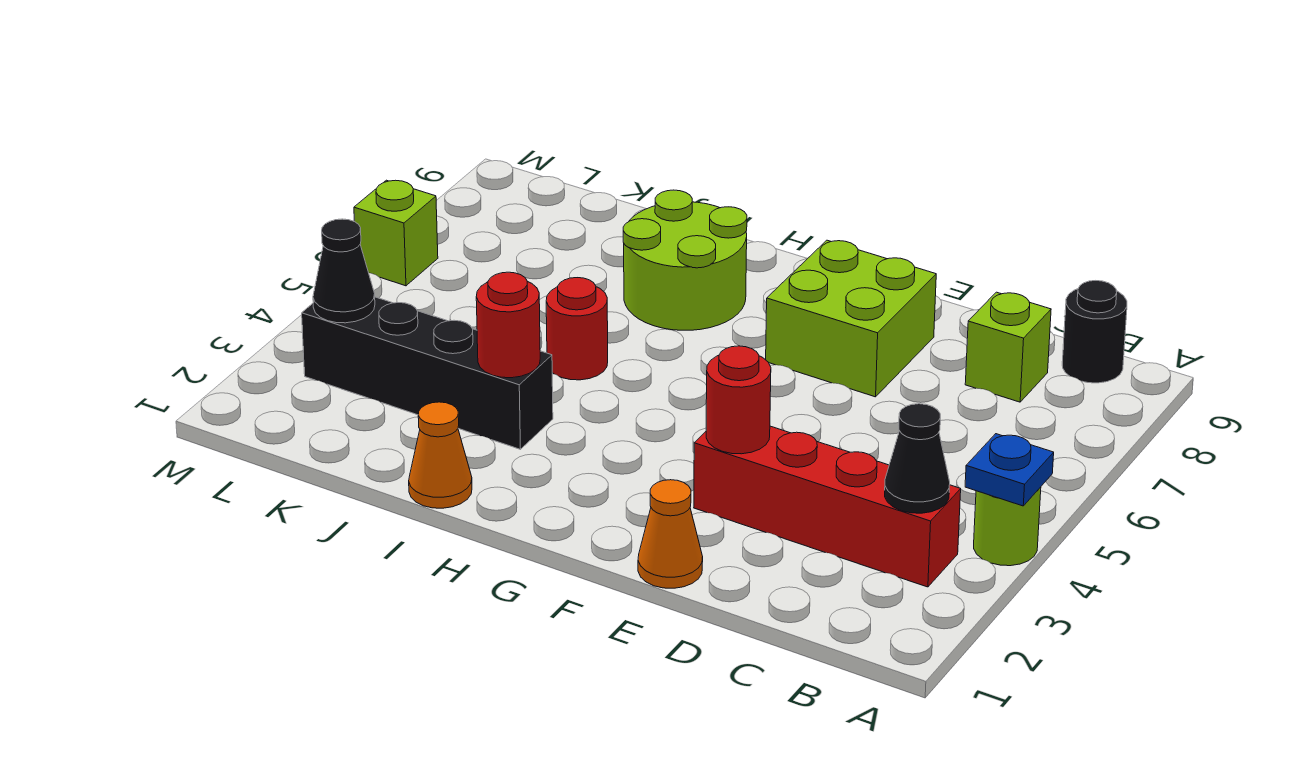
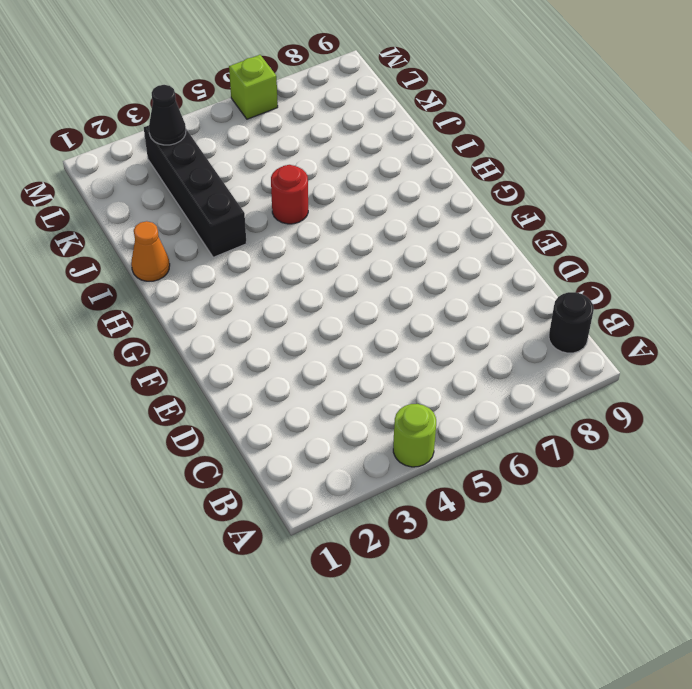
none -> red 1x4 brick [694,426,961,587]
none -> lime 1x1 brick [965,292,1051,402]
none -> orange 1x1 cone [638,480,703,588]

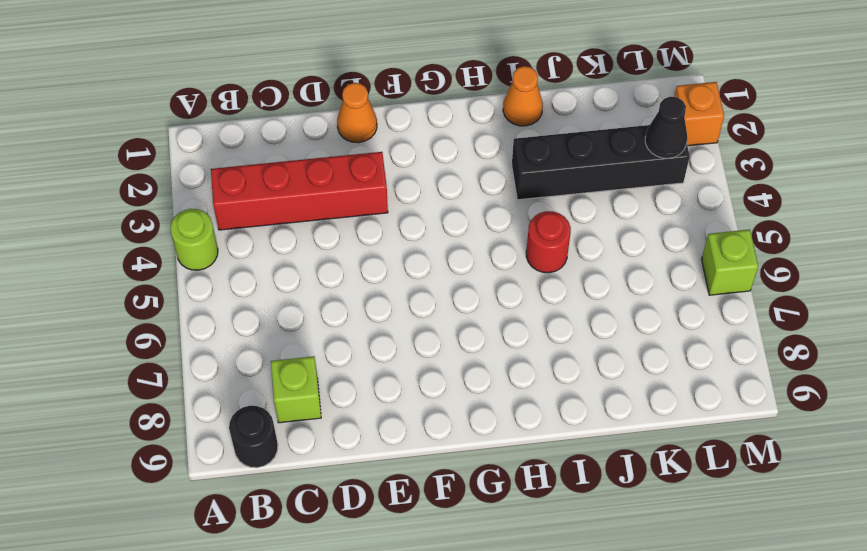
orange 1x1 brick [674,82,724,146] -> none
none -> lime 2x2 brick [766,240,936,397]
none -> lime 2x2 round brick [623,190,747,330]
none -> blue 1x1 plate [965,434,1054,506]

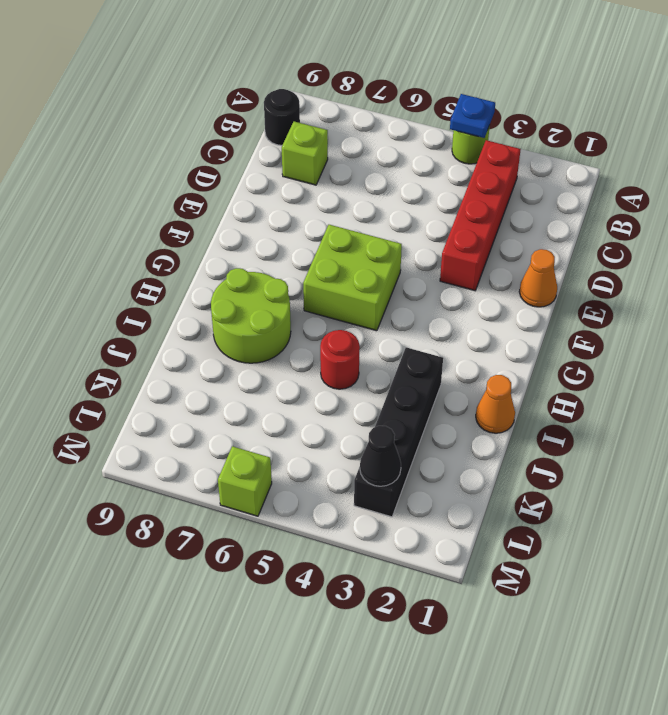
lime 2x2 brick [303,225,402,331] -> lime 2x2 brick moved to [766,240,936,397]
none -> black 1x1 cone [885,404,950,513]
none -> red 1x1 round brick [706,346,771,454]
none -> red 1x1 round brick [476,272,540,378]

